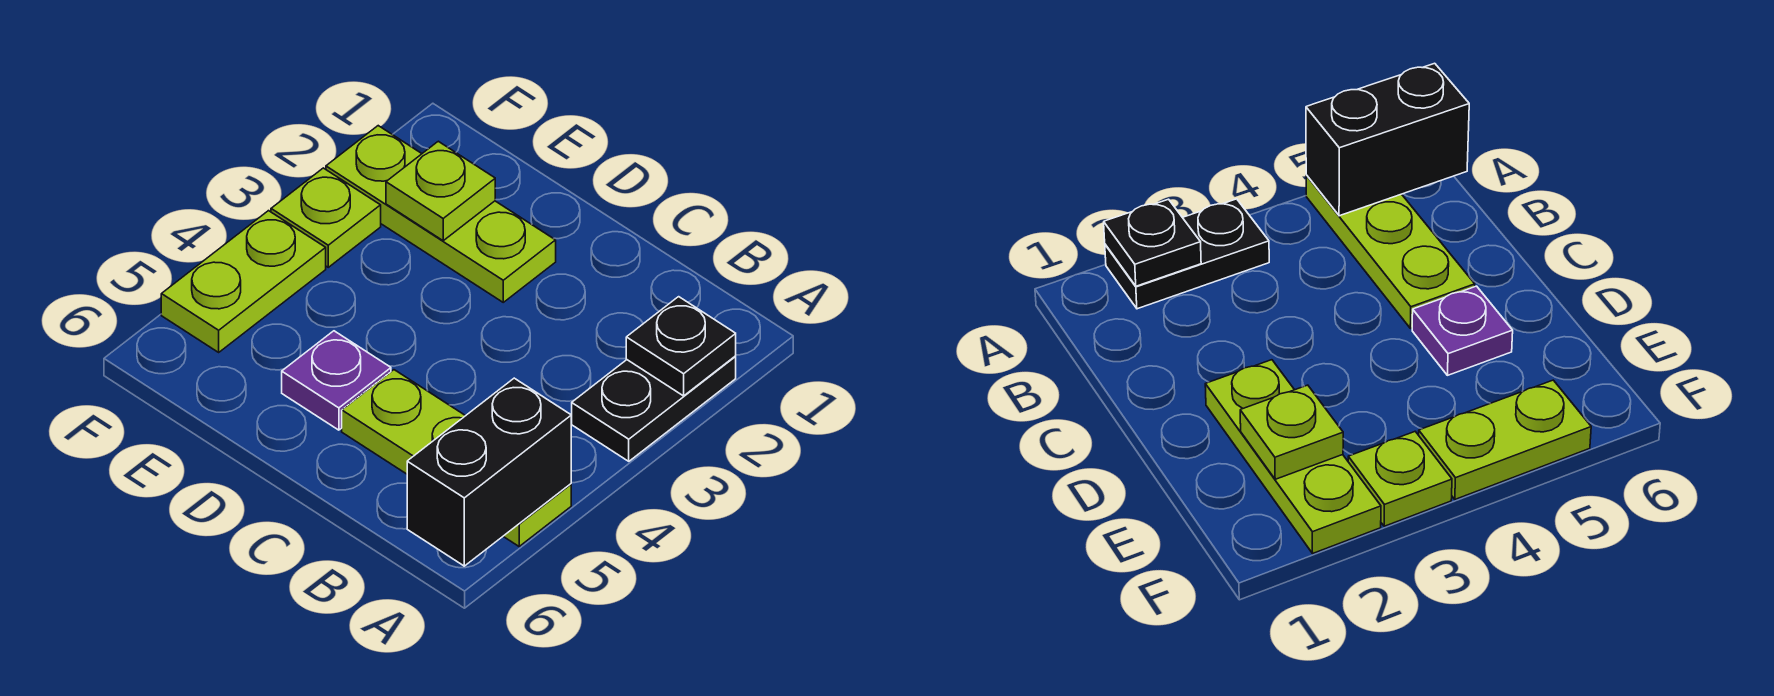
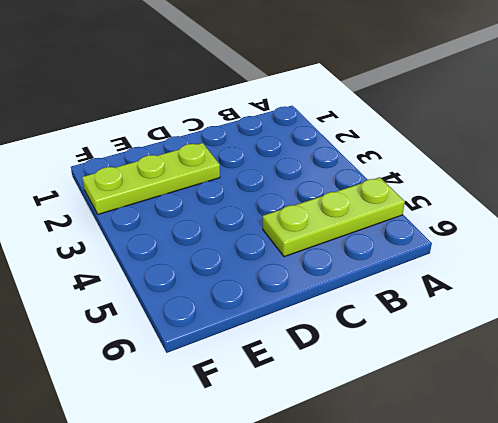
none -> black 1x2 plate [572,356,736,461]
none -> purple 1x1 plate [282,331,391,430]

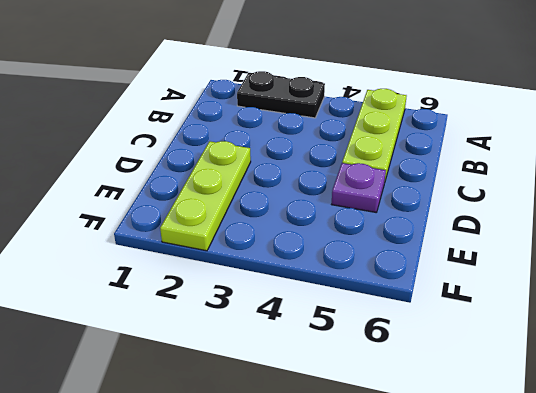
none -> lime 1x1 plate [271,168,381,267]
none -> lime 1x2 plate [161,211,326,352]

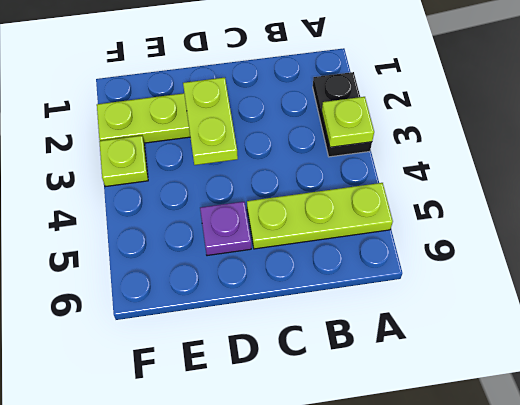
lime 1x1 plate [322,97,374,147] -> lime 1x1 plate moved to [386,141,495,241]
lime 1x2 plate [183,78,238,165] -> lime 1x2 plate moved to [161,211,326,352]
none -> black 1x1 plate [626,297,736,396]
none -> black 1x2 brick [407,378,571,566]

